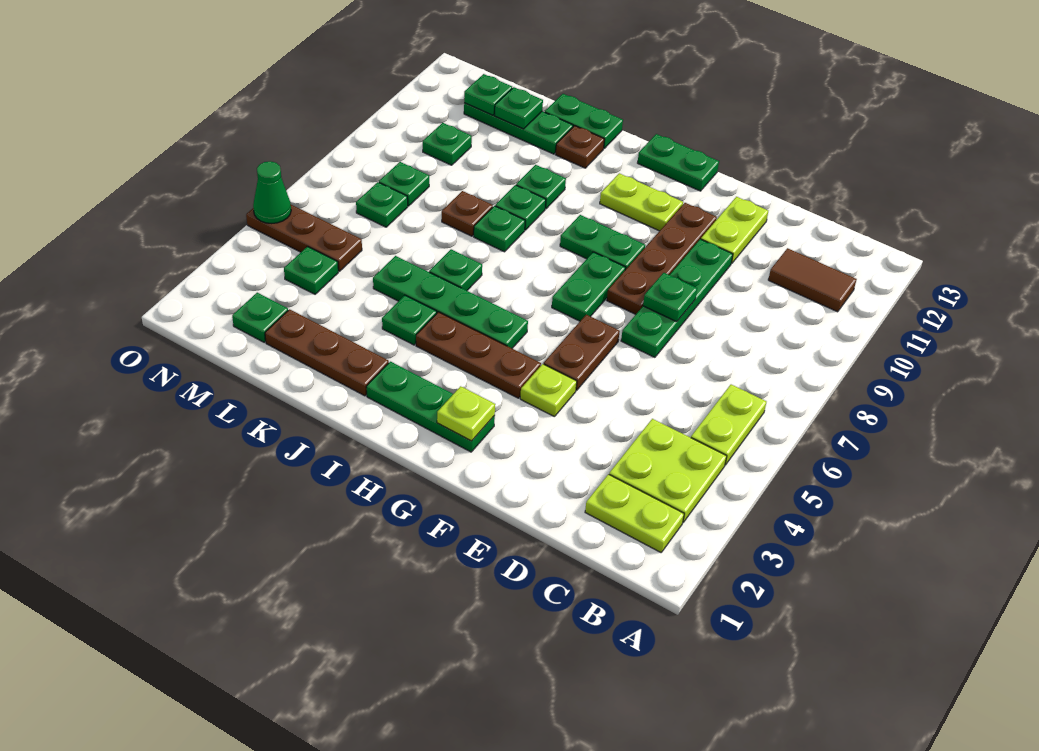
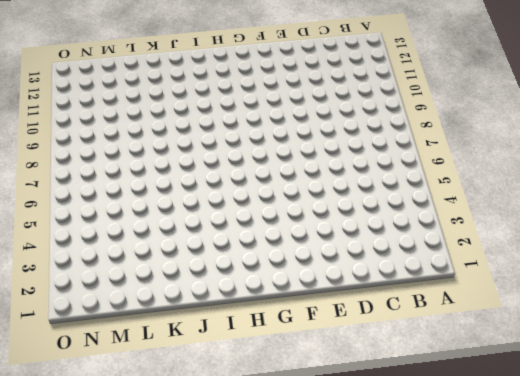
none -> lime 1x2 plate [585,474,684,552]
none -> lime 2x2 plate [609,419,727,522]
none -> lime 1x2 plate [691,385,766,465]
none -> brown 1x2 tile [768,248,857,312]

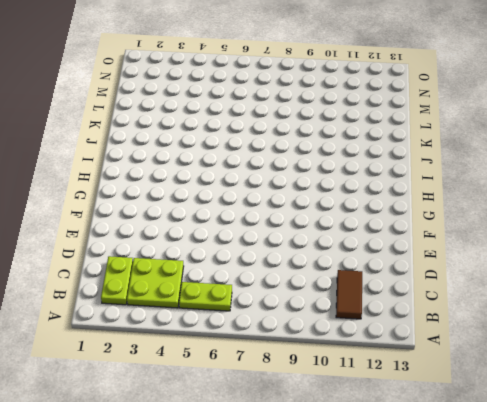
none -> green 1x4 plate [621,239,733,357]
none -> lime 1x2 plate [701,197,768,264]
none -> lime 1x1 plate [520,364,577,417]
none -> brown 1x2 plate [544,315,620,390]

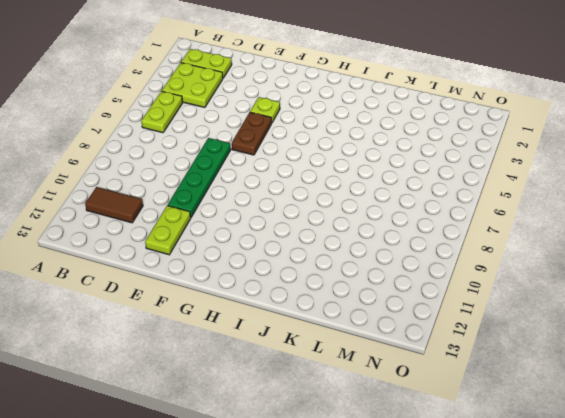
none -> brown 1x4 plate [607,203,717,314]
none -> green 1x3 plate [366,362,495,452]
none -> brown 1x3 plate [416,312,541,398]
none -> green 1x2 plate [552,252,626,321]

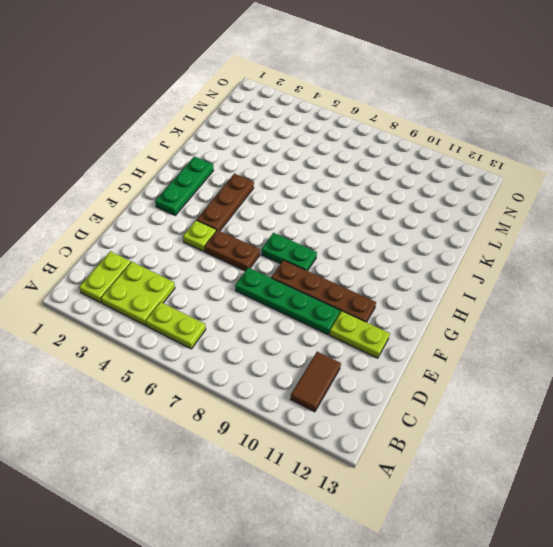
none -> green 1x2 plate [560,215,645,270]
none -> lime 1x2 plate [600,173,683,231]
none -> green 1x2 plate [638,134,719,191]
none -> green 1x4 plate [373,256,528,348]

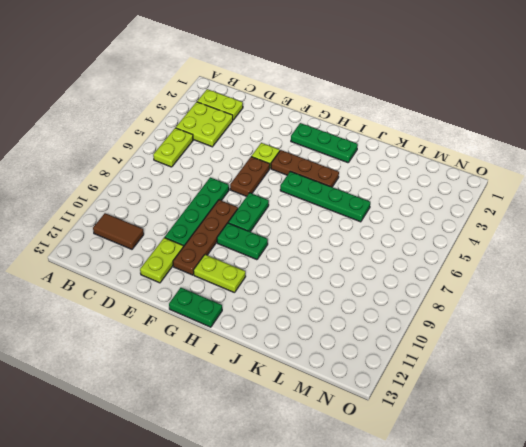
none -> brown 1x3 plate [265,309,389,396]
none -> green 1x1 plate [382,295,437,345]
none -> green 1x1 plate [429,249,482,291]
none -> green 1x1 plate [474,206,525,252]

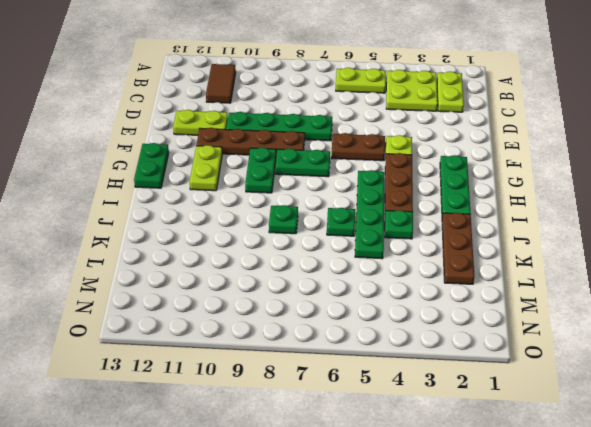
none -> green 1x1 plate [495,185,546,230]
none -> green 1x1 plate [516,165,566,209]
none -> brown 1x1 plate [556,126,604,168]
none -> green 1x2 plate [545,94,623,148]

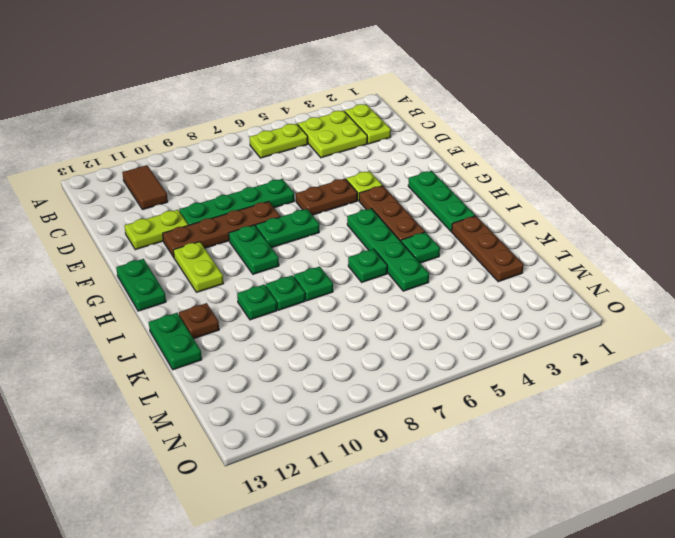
none -> brown 1x1 plate [442,191,493,236]
none -> green 1x3 plate [464,103,573,154]
none -> green 1x1 plate [232,293,288,342]
none -> green 1x1 plate [284,247,338,294]

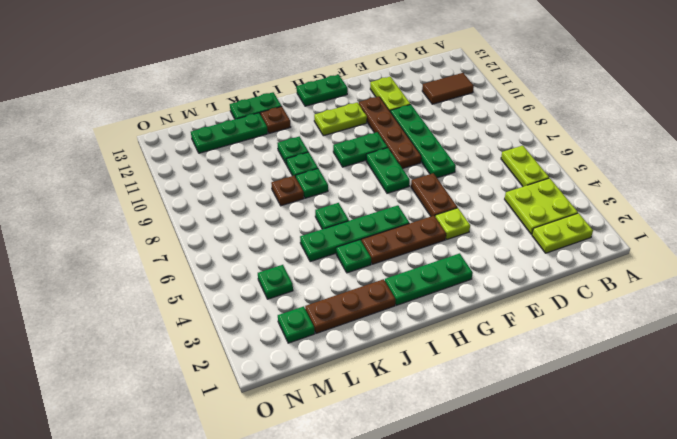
none -> brown 1x3 plate [246,205,362,271]
none -> green 1x1 plate [356,182,408,227]
none -> green 1x1 plate [379,162,429,206]
none -> green 1x1 plate [423,123,472,165]

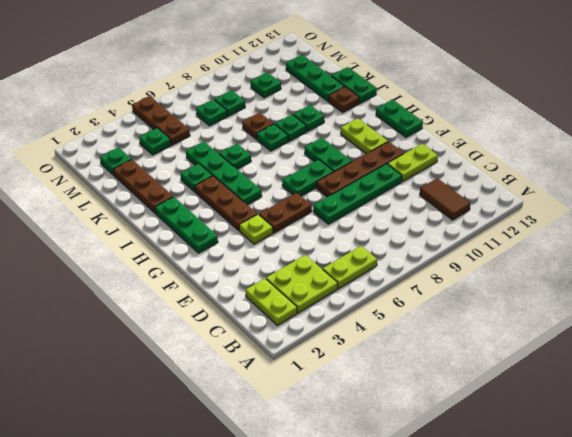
none -> green 1x1 plate [643,273,697,322]
none -> lime 1x1 plate [437,386,495,441]
none -> green 1x1 plate [494,87,543,129]
none -> green 1x1 plate [464,74,512,115]

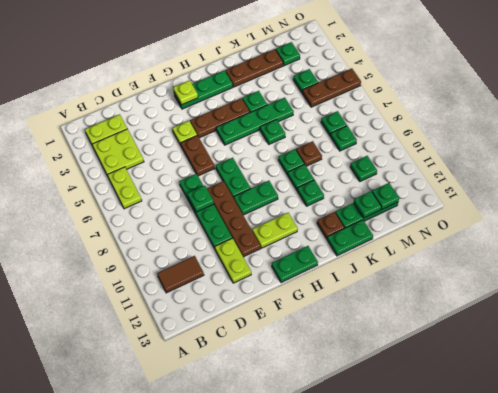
none -> green 1x1 cone [253,161,291,224]

